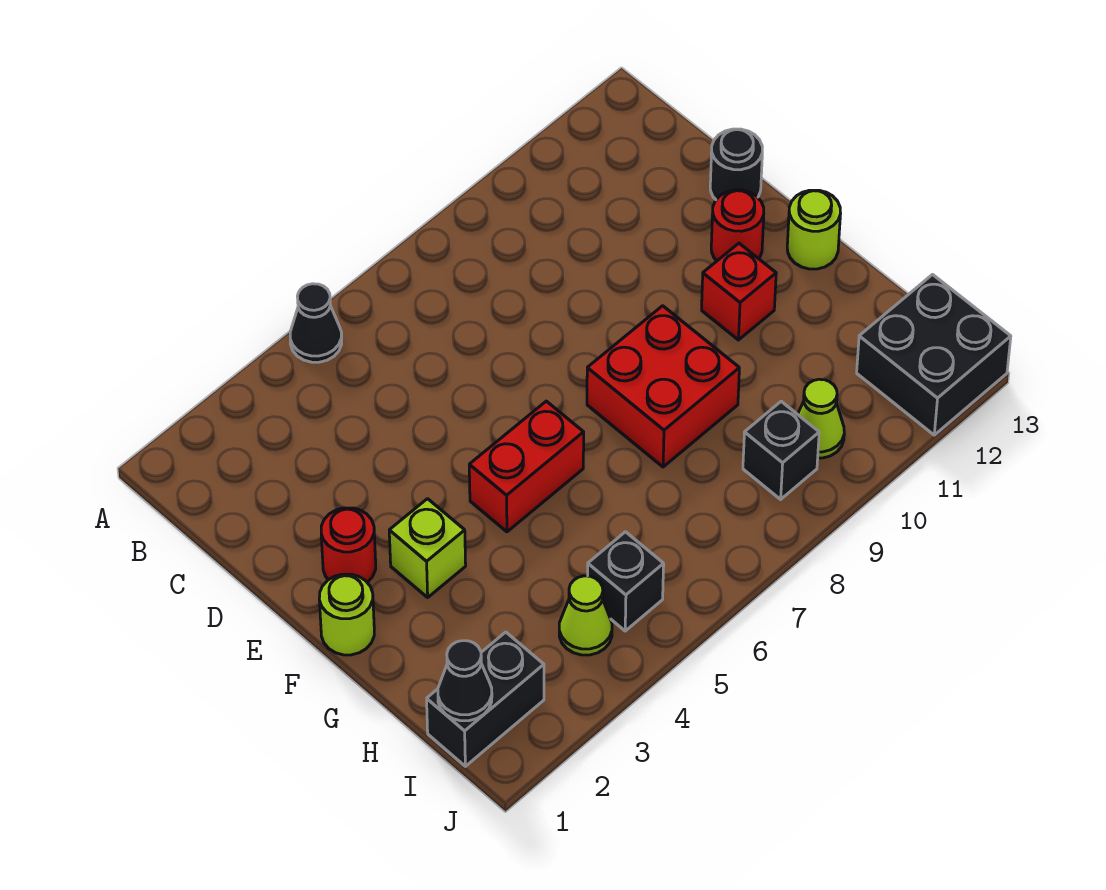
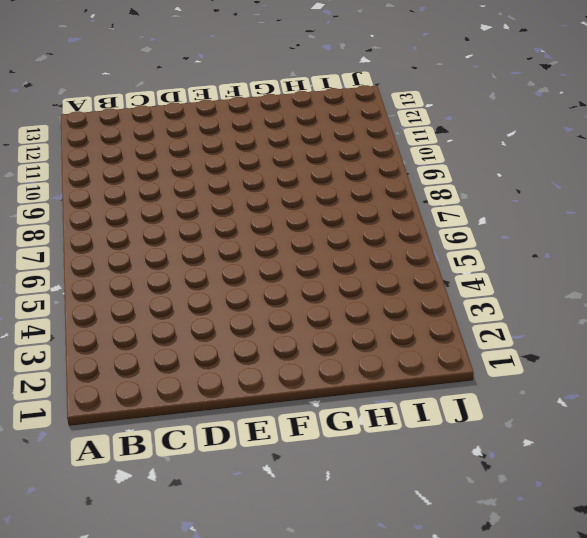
none -> black 1x1 cone [290,284,342,362]
none -> black 1x1 round brick [710,129,762,200]
none -> red 1x1 round brick [321,508,376,582]

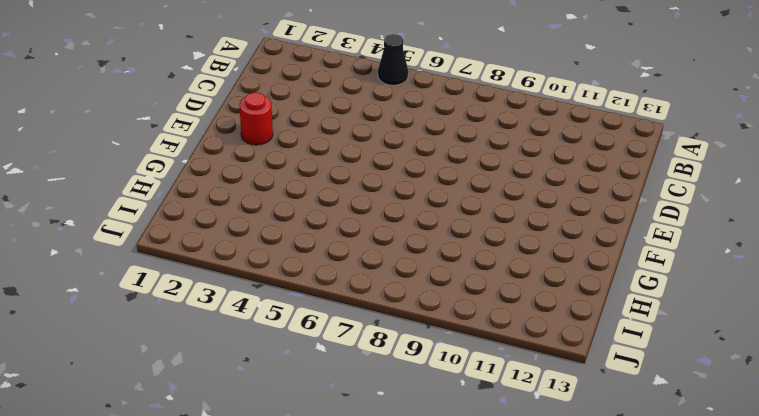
none -> black 1x1 round brick [710,129,762,200]
none -> red 1x1 round brick [711,190,764,261]
none -> lime 1x1 round brick [319,574,374,655]

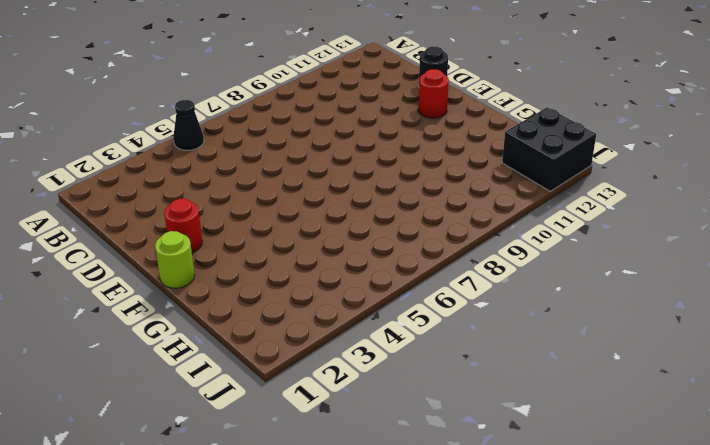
none -> lime 1x1 brick [389,499,466,597]
none -> red 1x2 brick [469,401,584,532]
none -> red 2x2 brick [587,306,739,467]

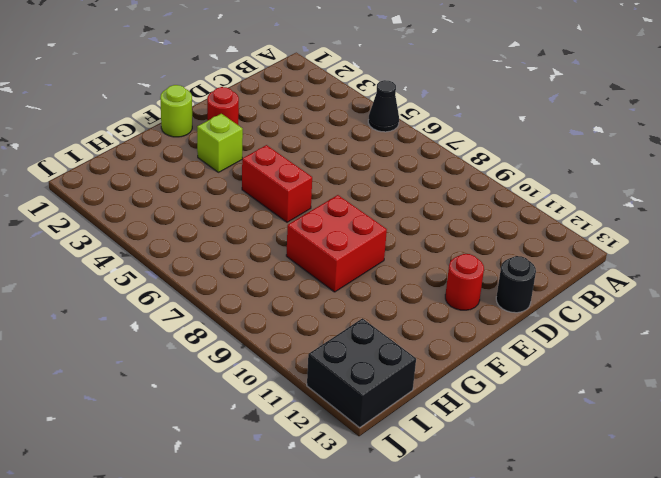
none -> red 1x1 brick [702,243,776,340]
none -> lime 1x1 round brick [787,190,841,269]
none -> black 1x2 brick [427,632,544,766]

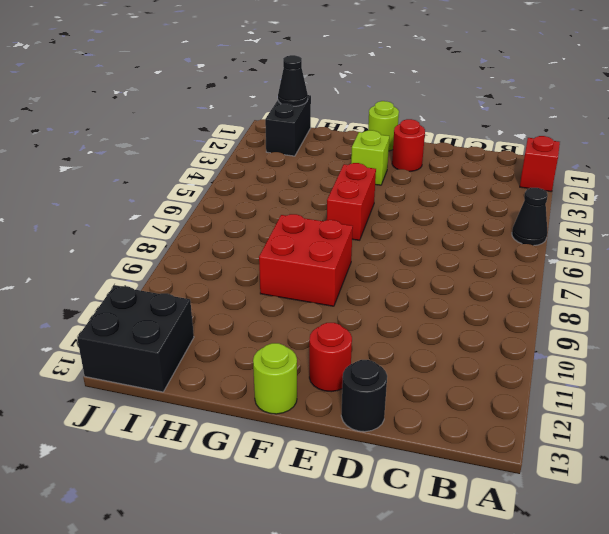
red 1x1 brick [520,136,560,191] -> red 1x1 brick moved to [702,243,776,340]
none -> lime 1x1 cone [559,576,612,655]
none -> black 1x1 brick [588,532,664,631]
none -> black 1x1 brick [743,401,819,499]

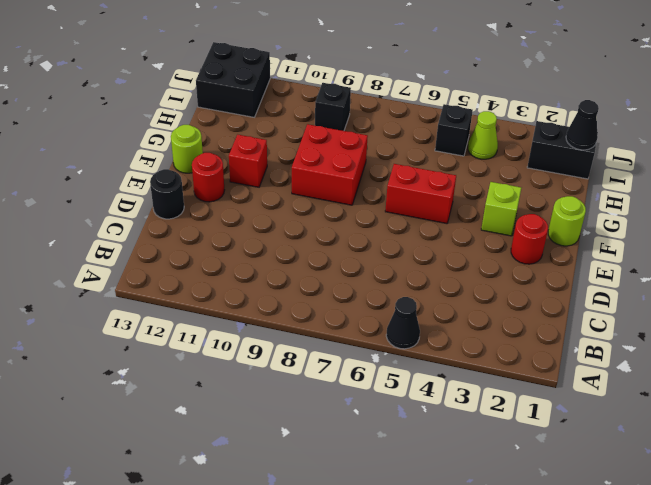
none -> lime 1x1 cone [798,379,844,458]

